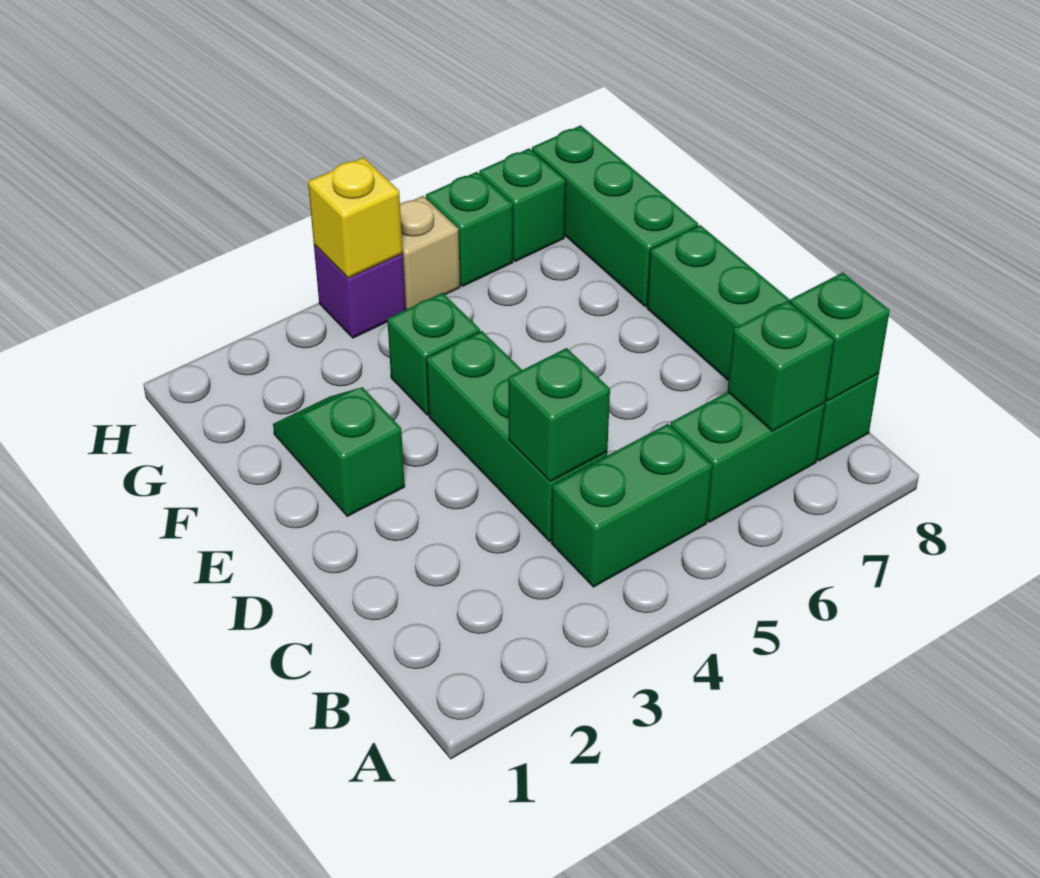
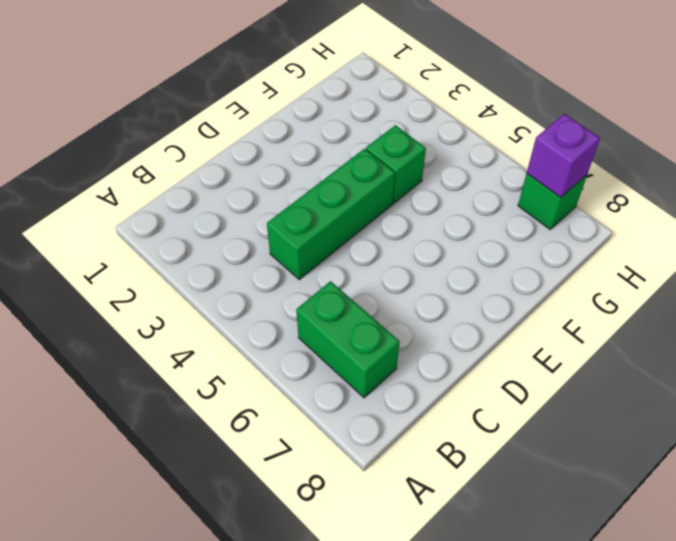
purple 1x1 brick [527,114,600,198] -> purple 1x1 brick moved to [314,245,405,338]
none -> green 1x2 brick [551,424,712,587]
none -> green 1x4 brick [647,225,879,461]
none -> green 1x2 slope [273,387,405,517]

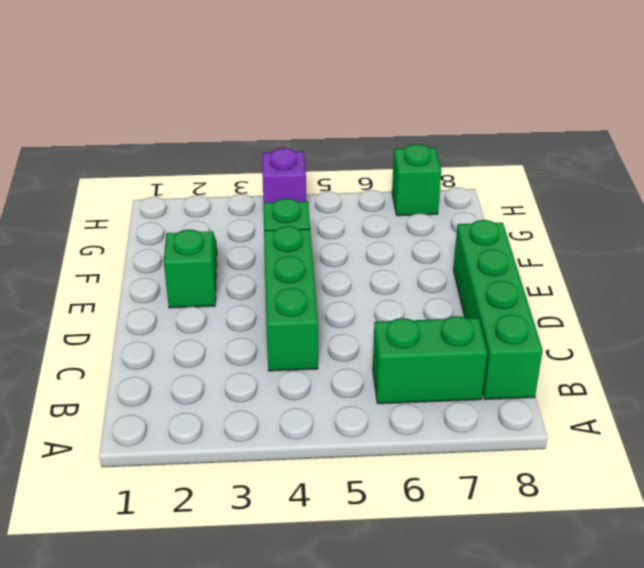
none -> green 1x2 brick [551,424,712,587]
none -> green 1x3 brick [532,125,698,307]
none -> tan 1x1 brick [400,196,460,310]

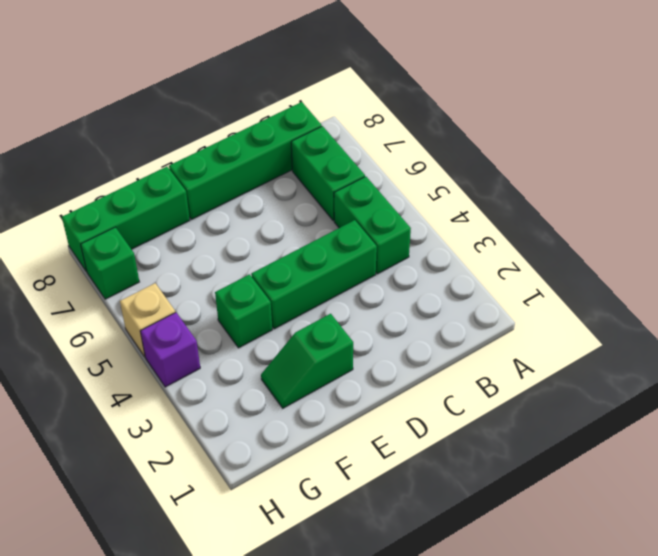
none -> green 1x1 brick [426,172,513,287]
none -> green 1x1 brick [727,301,834,431]
none -> green 1x1 brick [790,272,890,401]

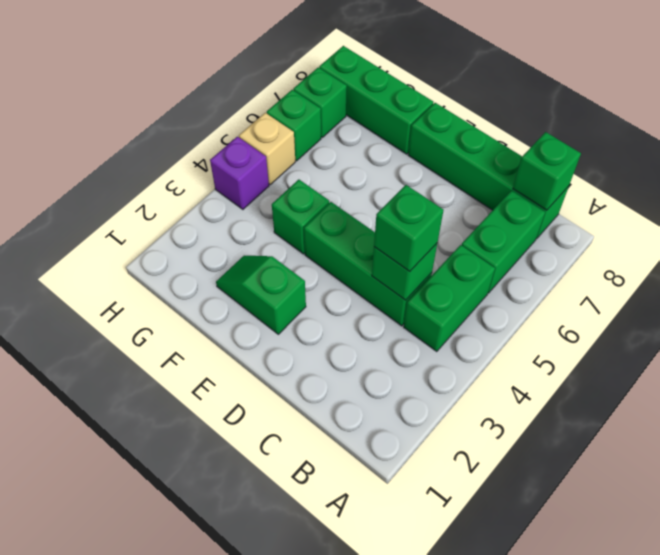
green 1x1 brick [374,185,443,271] -> green 1x1 brick moved to [727,301,834,431]
none -> yellow 1x1 brick [308,157,402,278]

